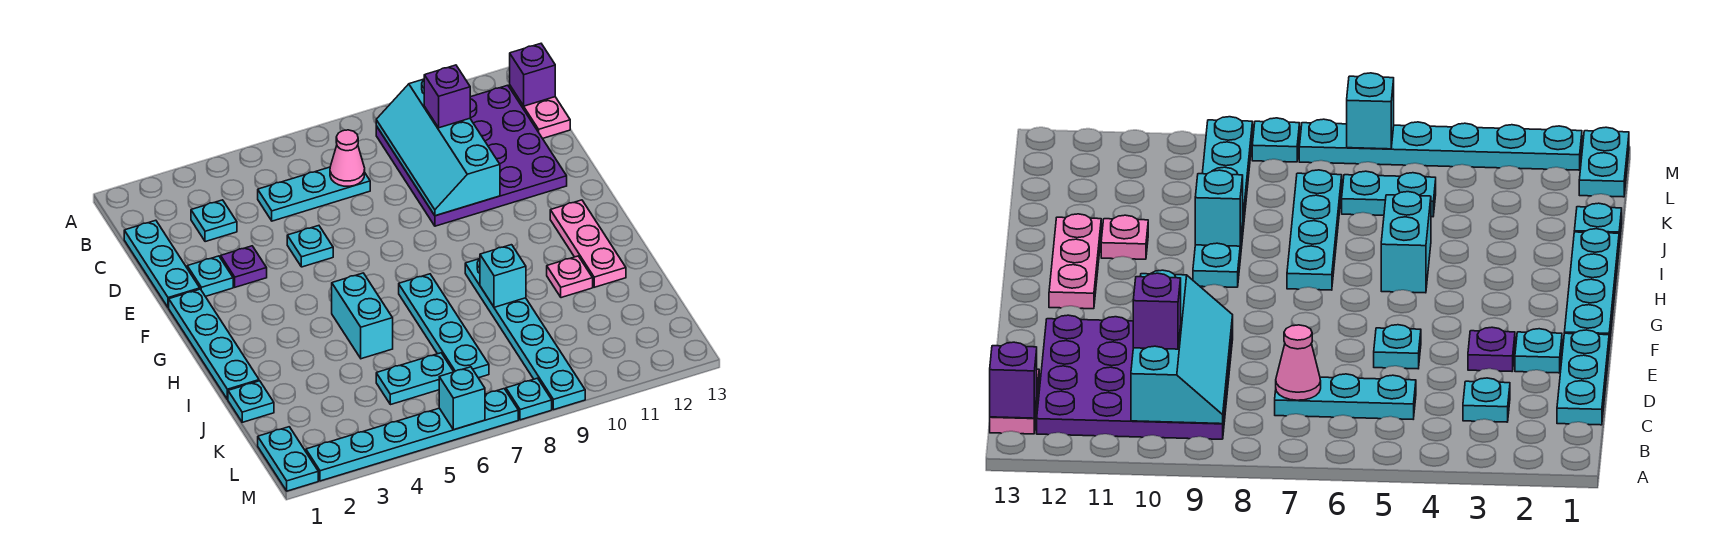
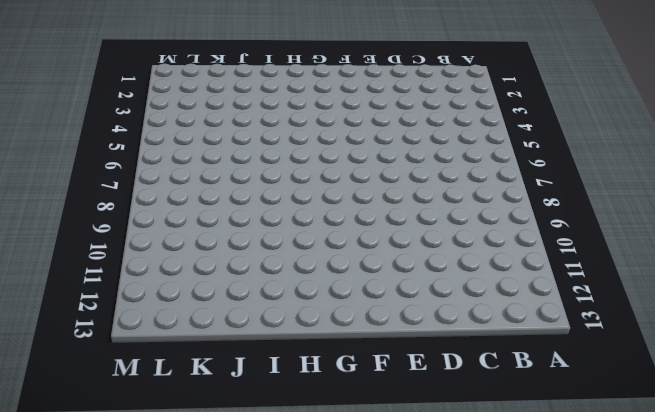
none -> purple 4x4 plate [376,85,567,226]
none -> pink 1x2 plate [510,86,570,138]
none -> cyan 1x3 plate [124,220,200,308]

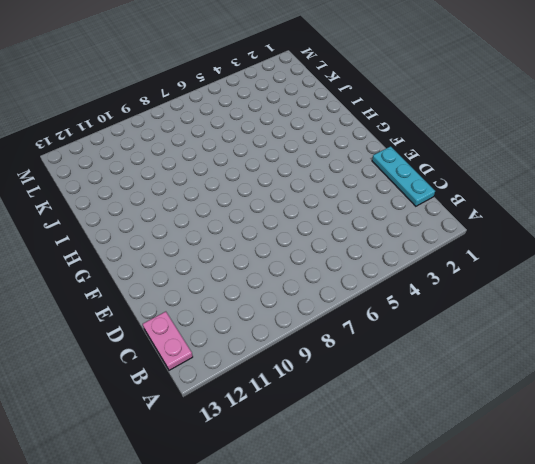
none -> purple 4x4 plate [376,85,567,226]
none -> cyan 1x1 plate [191,200,237,242]
none -> cyan 1x3 plate [258,167,370,221]

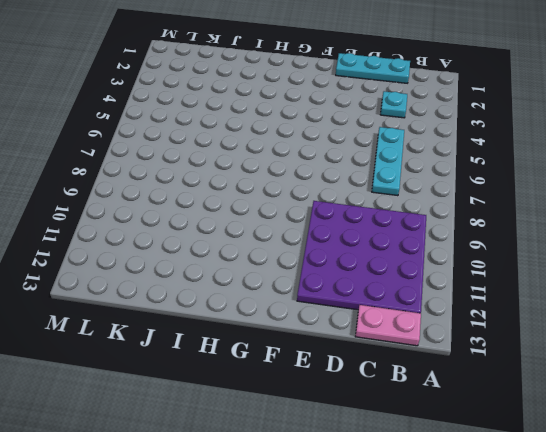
none -> cyan 1x1 plate [187,256,233,297]
none -> purple 1x1 plate [221,246,267,287]
none -> cyan 1x1 plate [287,226,333,267]

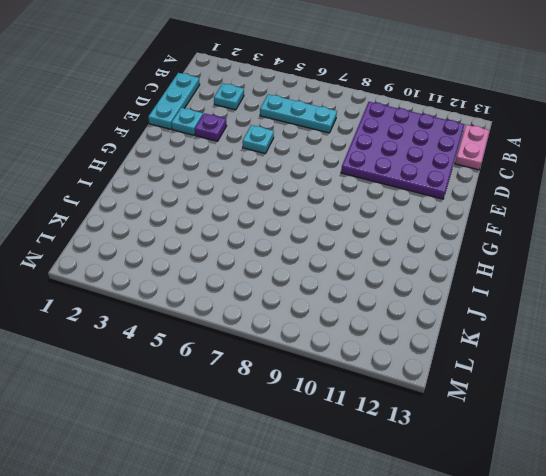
none -> cyan 1x4 plate [169,289,259,400]
none -> pink 1x3 plate [550,200,626,287]
none -> cyan 1x2 brick [332,273,393,359]

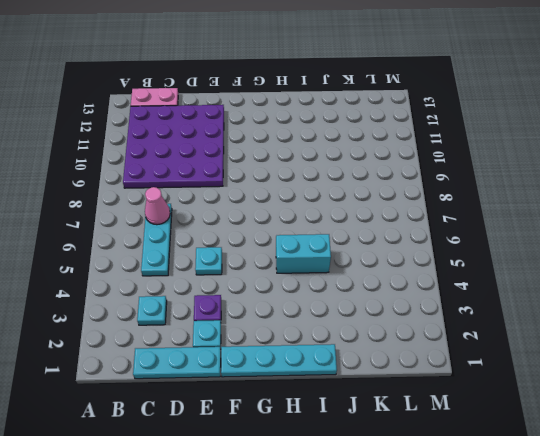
none -> pink 1x3 plate [550,200,626,287]
none -> cyan 1x4 plate [399,274,489,378]
none -> cyan 1x6 plate [465,259,585,410]

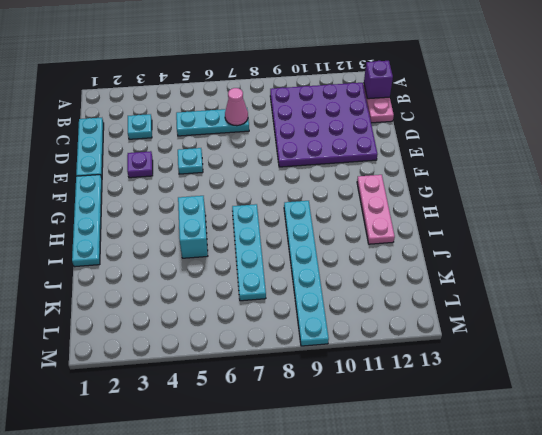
none -> cyan 1x1 plate [187,256,233,297]
none -> pink 1x1 plate [547,256,593,298]
none -> cyan 1x1 plate [228,381,274,422]

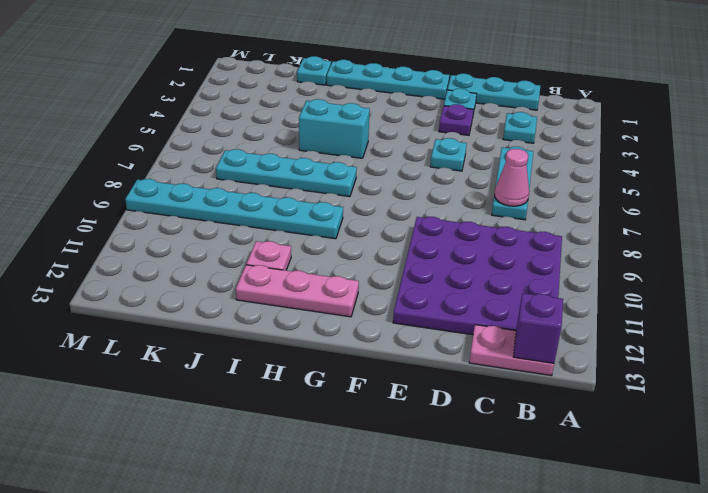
none -> cyan 1x2 plate [376,353,454,405]
none -> cyan 1x2 plate [258,427,318,491]
none -> cyan 1x6 plate [306,389,518,481]

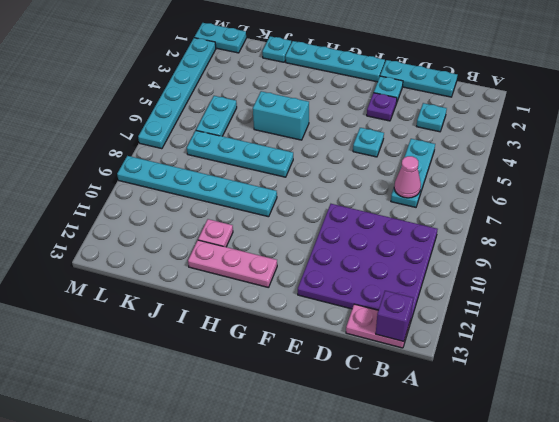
none -> cyan 1x1 plate [506,378,552,420]
none -> cyan 2x4 slope [376,79,500,216]
none -> cyan 1x1 brick [480,245,526,307]

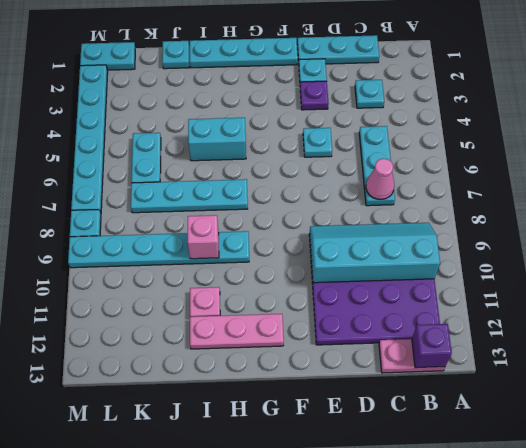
pink 1x1 brick [188,215,219,259] -> cyan 1x1 brick [480,245,526,307]
none -> cyan 1x1 brick [439,367,485,430]
none -> purple 1x1 brick [424,65,470,128]

